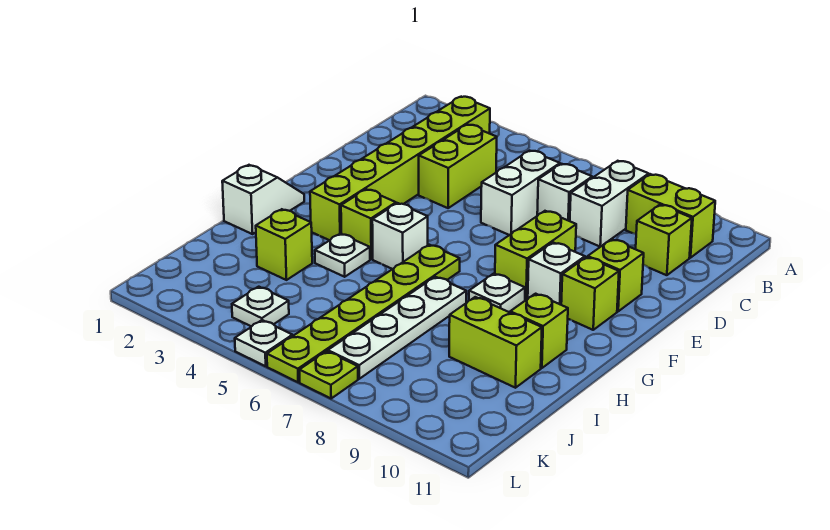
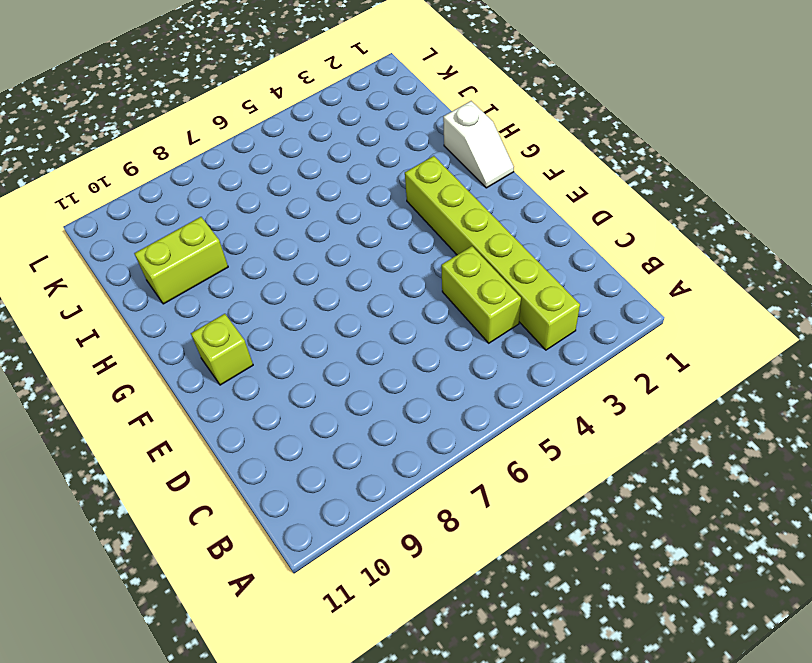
none -> white 1x2 brick [570,161,649,247]
none -> lime 1x2 brick [626,174,715,258]
none -> white 1x2 brick [481,151,560,235]

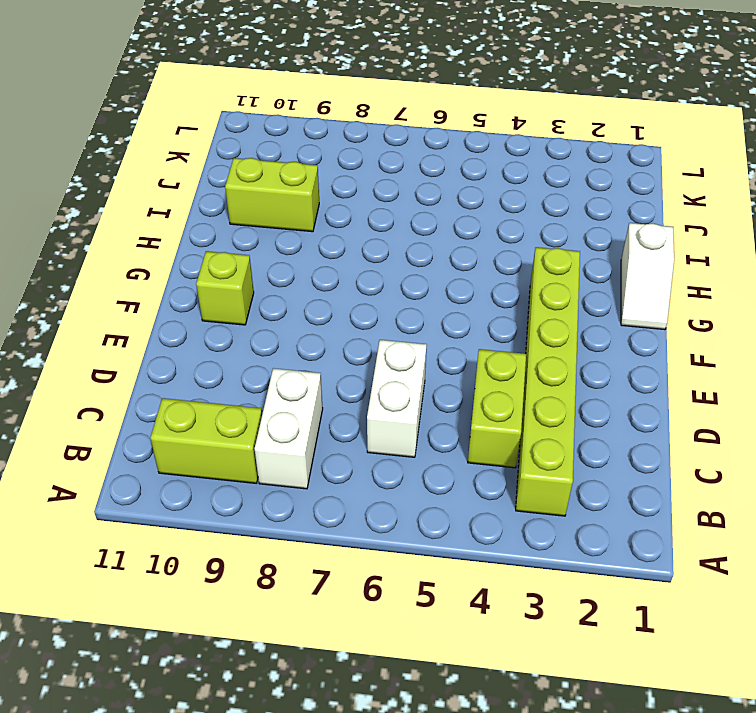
none -> white 1x1 brick [537,164,592,221]
none -> lime 1x1 brick [636,205,692,275]
none -> lime 1x2 brick [495,211,576,300]

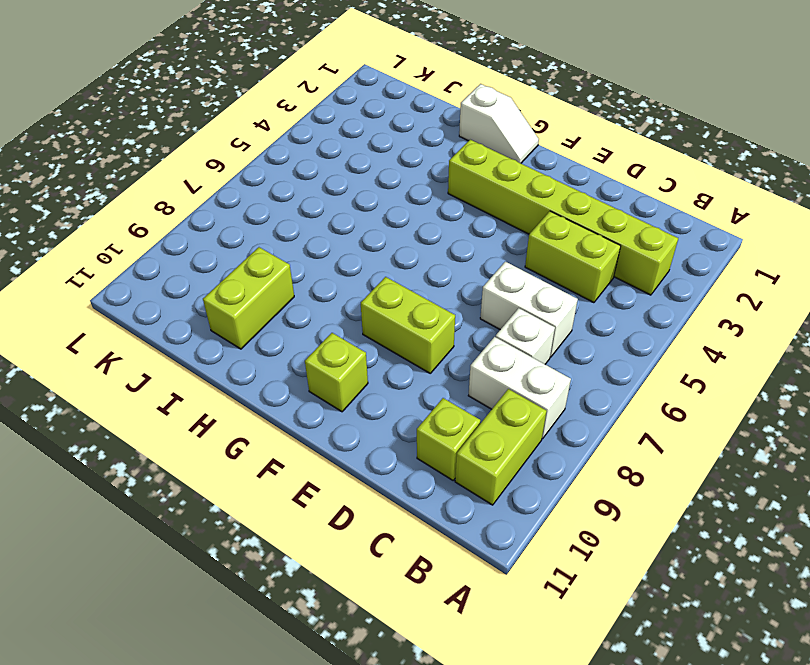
none -> lime 1x1 brick [588,239,644,311]
none -> white 1x1 brick [528,243,585,305]
none -> lime 1x1 brick [341,189,396,259]

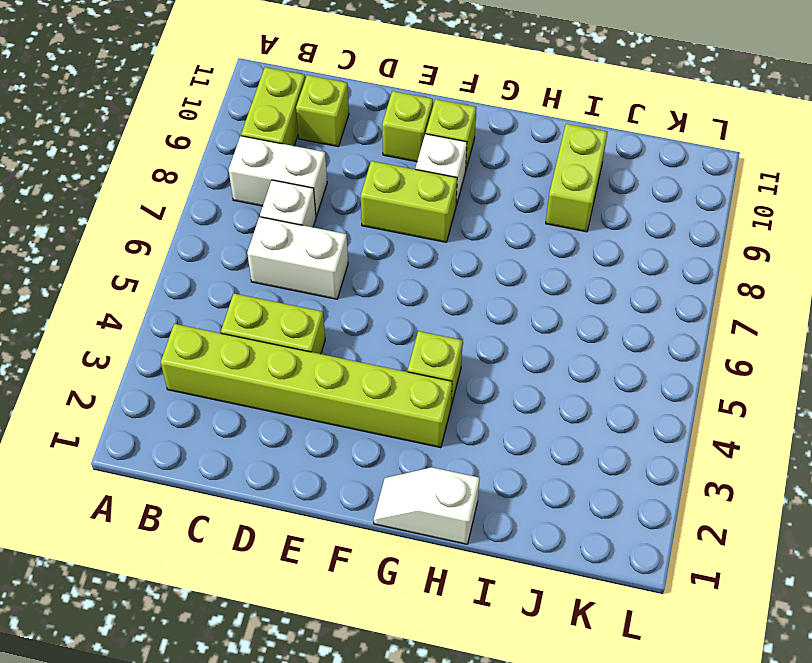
none -> white 1x1 brick [372,203,428,269]
none -> lime 1x6 plate [267,245,460,382]
none -> white 1x1 plate [469,274,525,312]

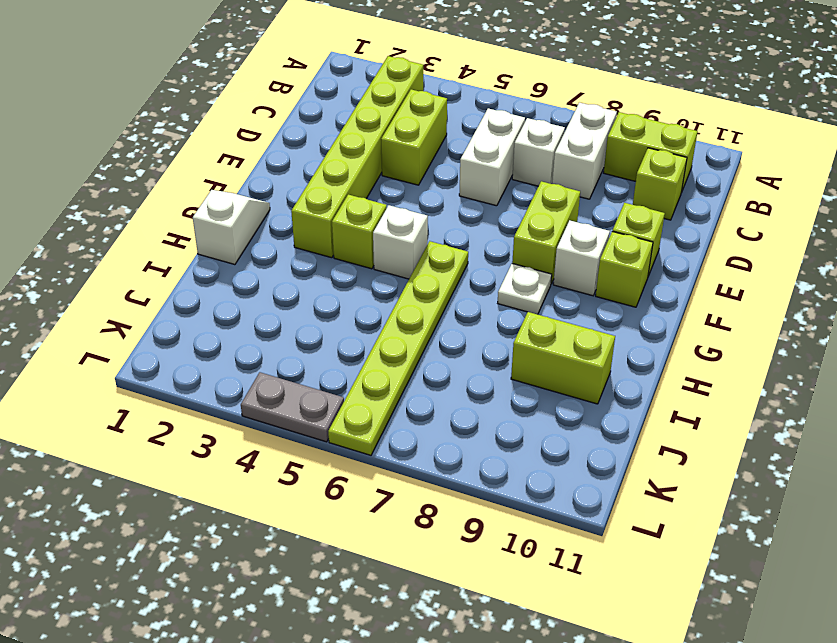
grey 1x2 plate [241,372,344,442] -> white 1x1 plate [235,320,293,366]
none -> white 1x1 plate [315,234,370,277]
none -> white 1x4 plate [328,277,466,379]
none -> lime 1x1 brick [510,294,568,368]

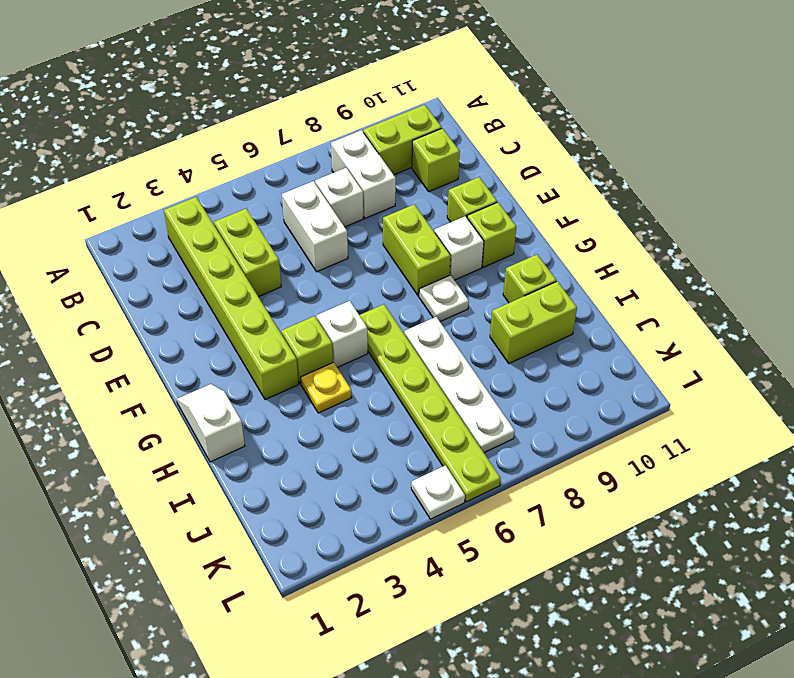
yellow 1x1 plate [301,362,352,413] -> white 1x1 plate [315,234,370,277]
none -> lime 1x1 brick [256,209,312,280]
none -> white 1x1 plate [232,287,289,327]
none -> lime 1x1 plate [299,351,358,398]

